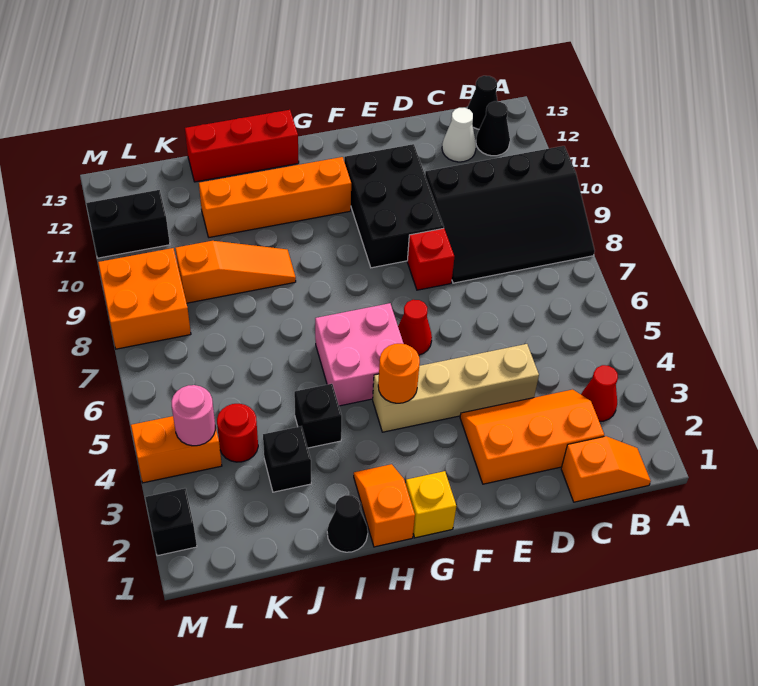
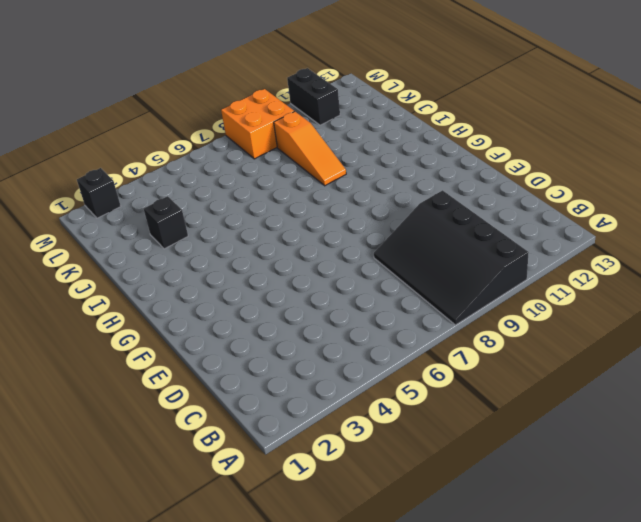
none -> orange 1x2 slope [561,436,651,502]
none -> red 1x1 cone [581,365,618,421]
none -> black 1x1 cone [476,101,510,156]

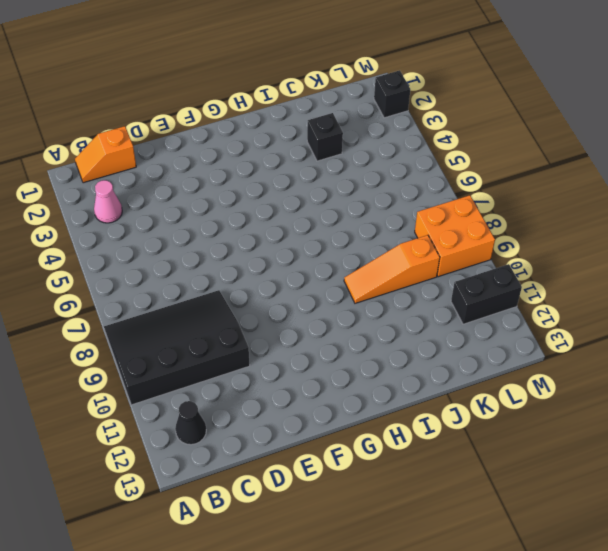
pink 1x1 cone [94,180,122,223] -> red 1x1 cone [581,365,618,421]
none -> black 1x1 cone [467,76,498,129]
none -> orange 2x3 slope [460,390,604,484]
none -> white 1x1 cone [442,108,476,162]

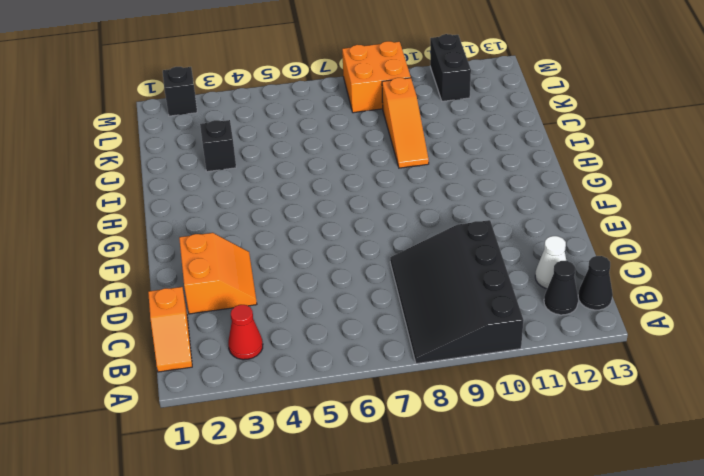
orange 2x2 slope [179,233,257,314] -> orange 2x3 slope [460,390,604,484]
none -> tan 1x4 brick [373,344,539,432]
none -> red 1x1 brick [407,228,454,290]
none -> black 2x3 brick [344,144,444,268]

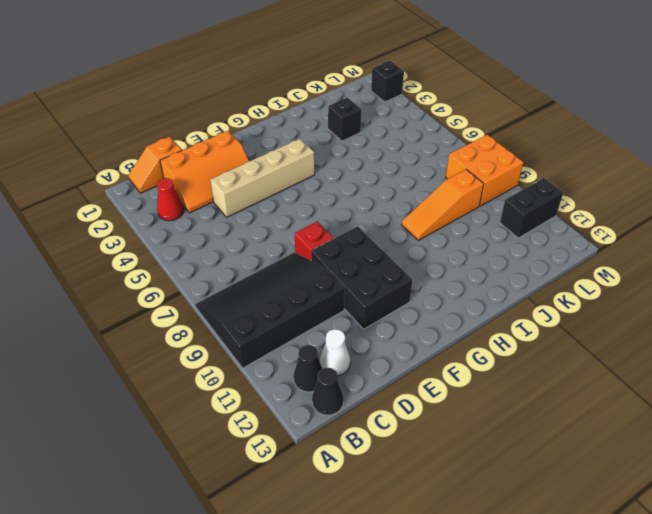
none -> red 1x1 cone [398,300,432,355]
none -> yellow 1x1 brick [406,471,456,538]
none -> pink 2x2 brick [315,303,404,406]

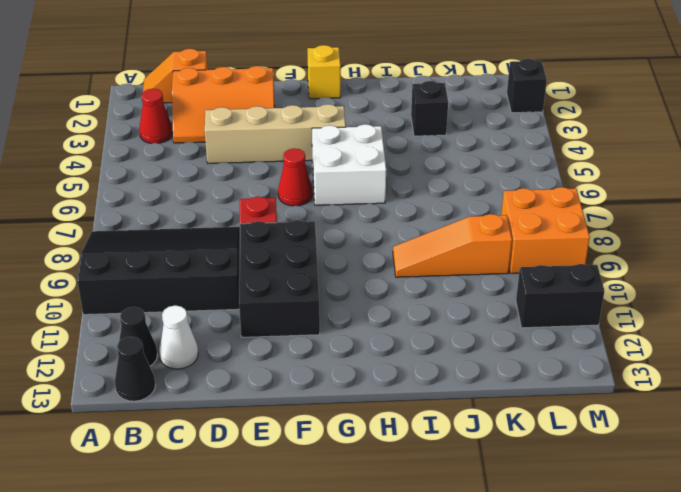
white 2x2 brick [312,124,386,205] -> pink 2x2 brick [315,303,404,406]
none -> orange 1x4 brick [199,157,351,237]
none -> orange 1x2 slope [354,464,415,547]
none -> red 1x3 brick [185,110,299,182]

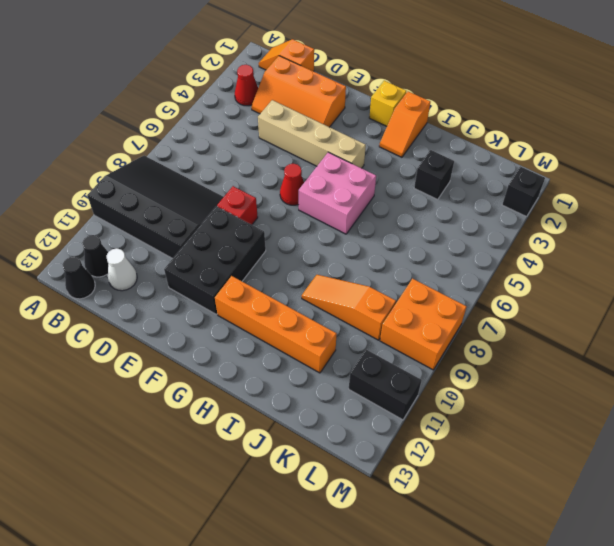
none -> red 1x3 brick [185,110,299,182]
none -> black 1x1 cone [327,495,368,552]
none -> black 1x1 brick [294,384,342,448]

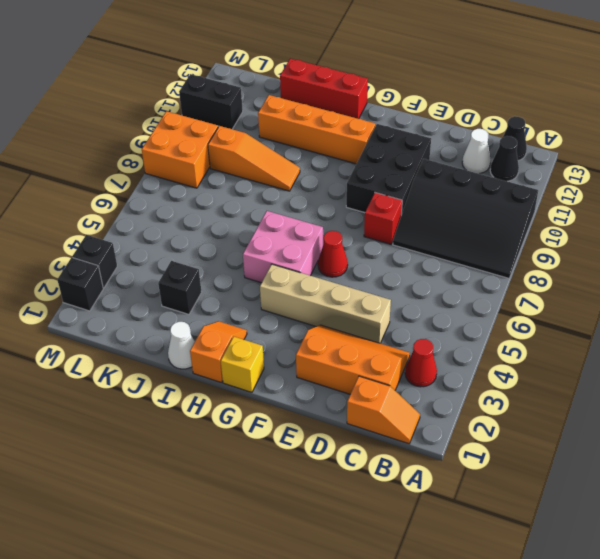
white 1x1 cone [168,322,195,369] -> black 1x1 cone [327,495,368,552]
black 1x1 brick [72,235,117,288] -> black 1x1 brick moved to [294,384,342,448]
none -> red 1x1 round brick [217,404,258,462]
none -> orange 1x2 brick [131,416,222,483]
none -> orange 1x1 round brick [378,344,420,403]

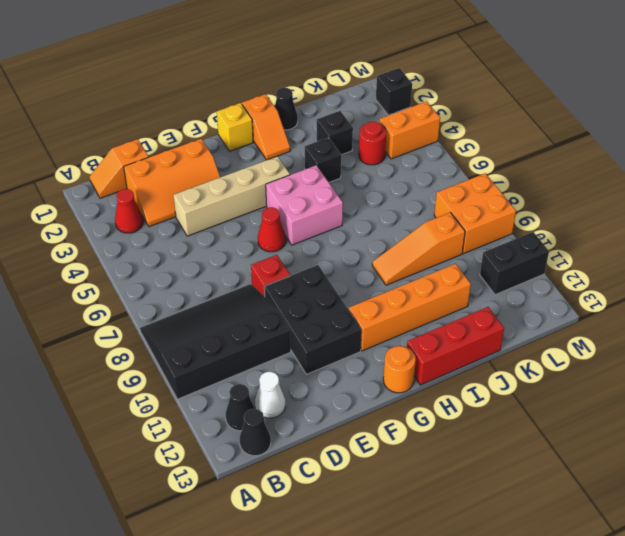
orange 1x1 round brick [383,346,416,393] -> orange 1x1 round brick moved to [378,344,420,403]
none -> pink 1x1 round brick [171,385,215,446]

